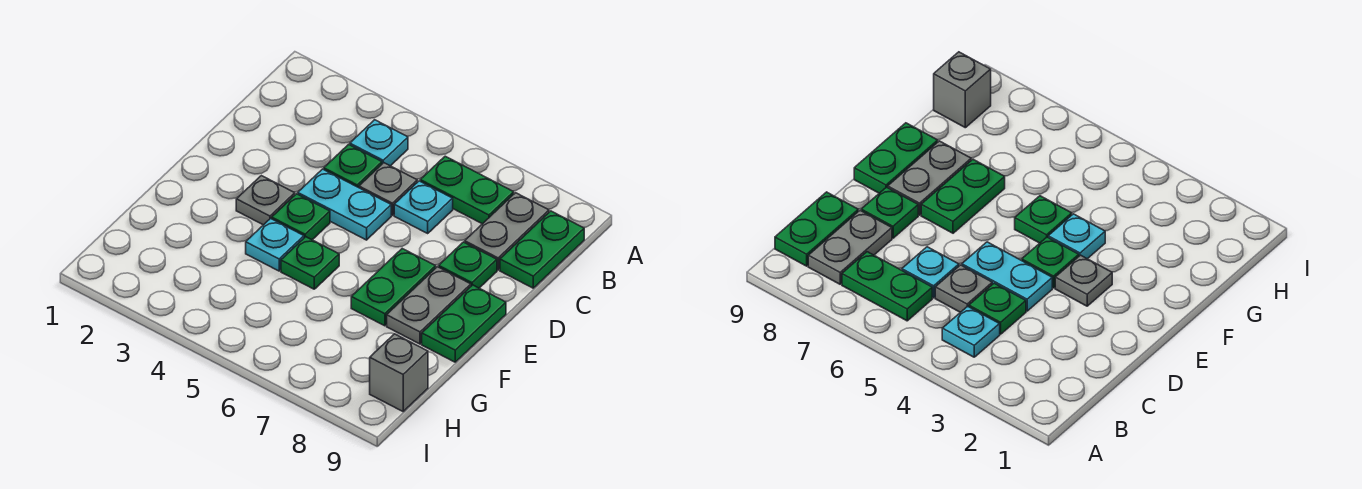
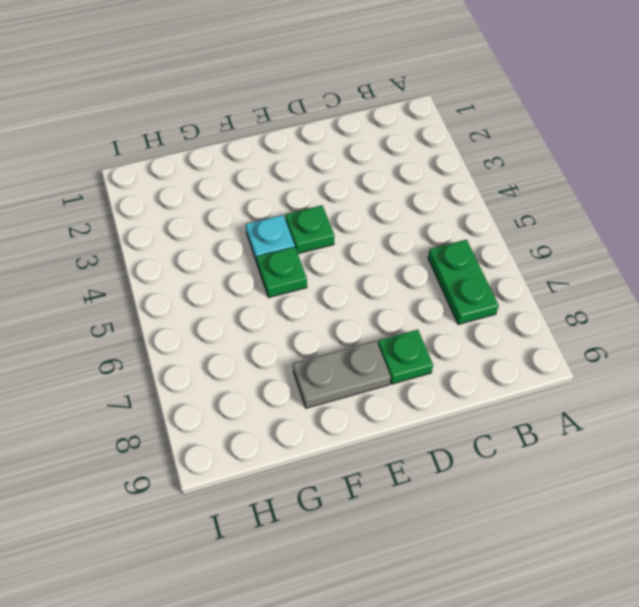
none -> cyan 1x1 plate [350,120,408,166]
none -> grey 1x2 plate [465,193,549,270]
none -> green 1x2 plate [500,211,584,288]

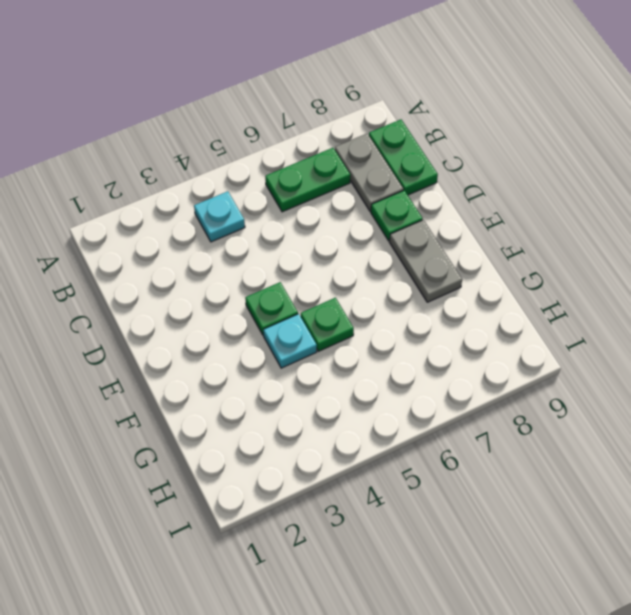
none -> green 1x1 plate [324,144,382,188]
none -> grey 1x1 plate [359,163,417,215]
none -> cyan 1x1 plate [394,181,453,233]

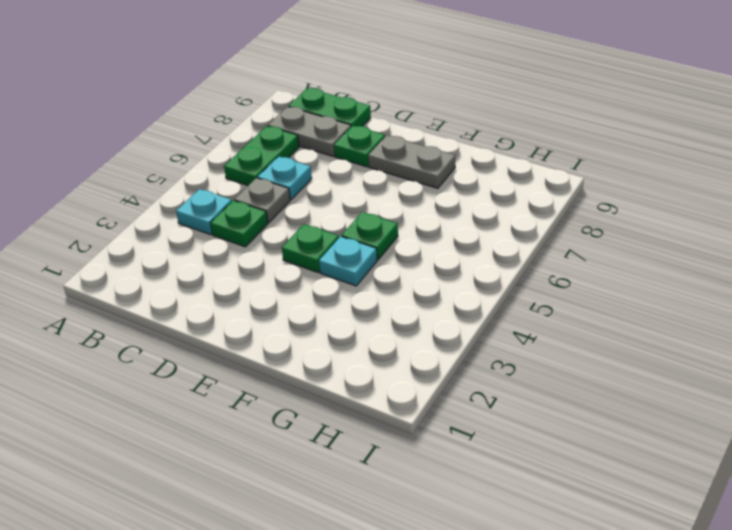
none -> cyan 1x2 plate [298,169,391,240]
none -> grey 1x1 plate [236,176,295,225]
none -> green 1x2 plate [351,249,436,326]

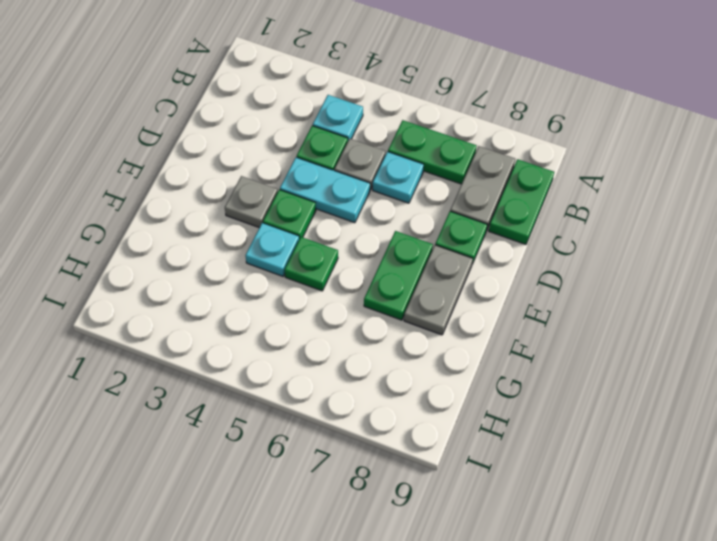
none -> green 1x2 plate [422,285,506,362]
none -> grey 1x1 brick [370,334,428,411]

